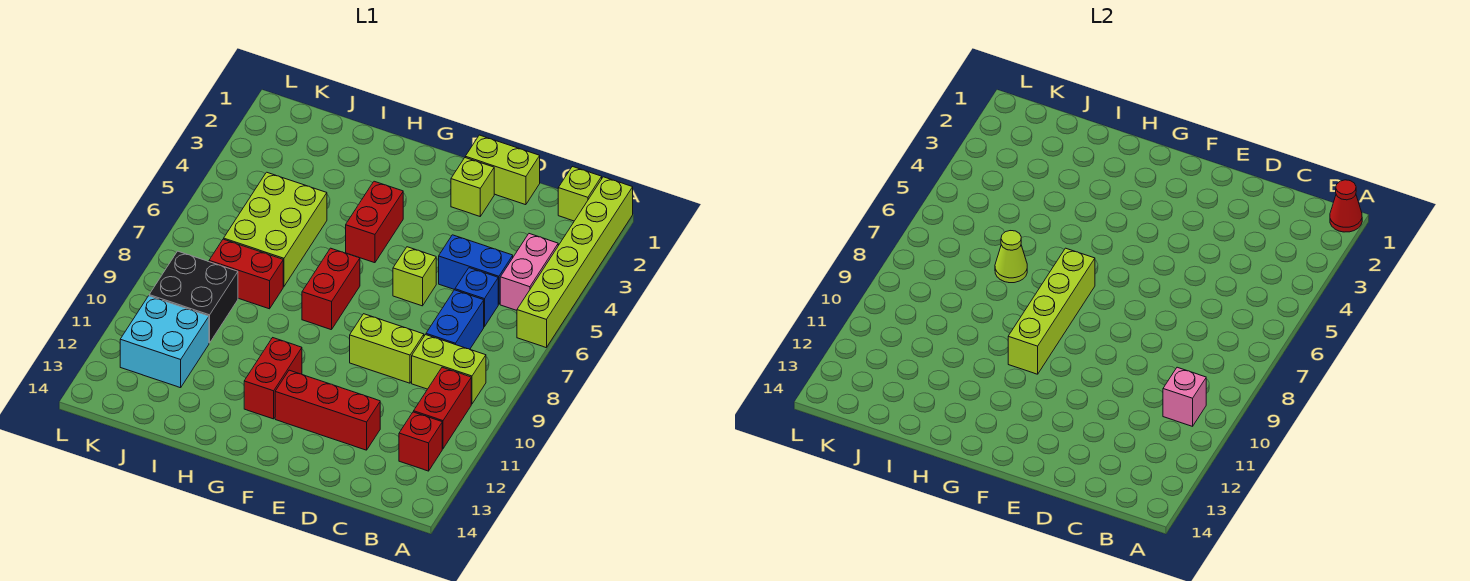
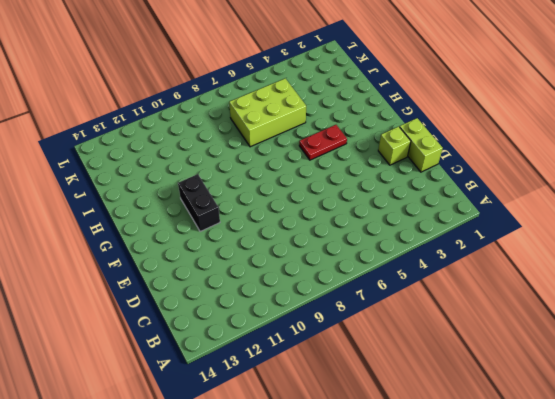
black 1x2 brick [178,174,220,232] -> red 1x2 brick [244,338,302,419]
red 1x2 plate [299,125,347,160] -> red 1x2 brick [346,181,403,263]
none -> lime 1x6 brick [517,177,633,348]
none -> lime 1x1 brick [558,166,602,221]
none -> pink 1x2 brick [500,234,558,310]

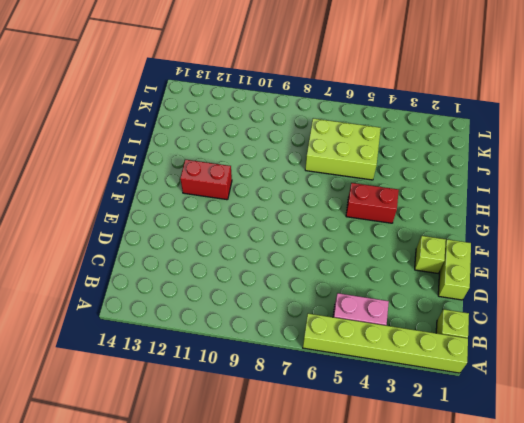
none -> lime 1x2 brick [412,335,486,404]
none -> red 1x2 brick [414,367,471,449]
none -> red 1x1 brick [399,412,442,471]

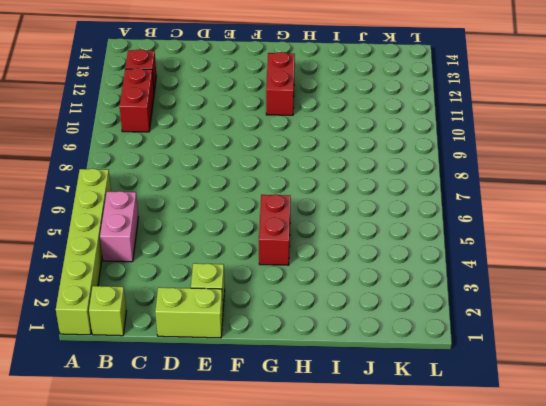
none -> lime 1x2 brick [412,335,486,404]
none -> blue 1x2 brick [439,235,513,304]
none -> blue 1x1 brick [455,268,498,327]

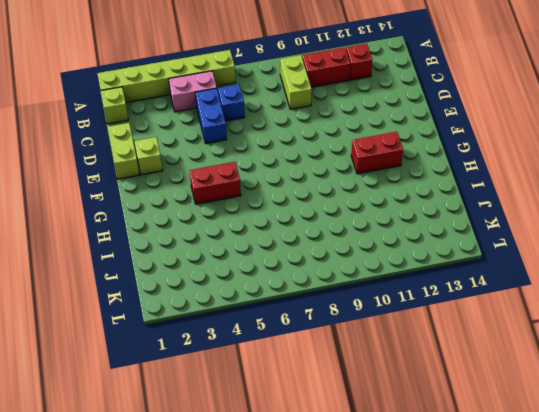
none -> blue 1x2 brick [426,290,484,349]
none -> lime 1x2 brick [350,314,424,383]
none -> red 1x3 brick [275,370,380,450]

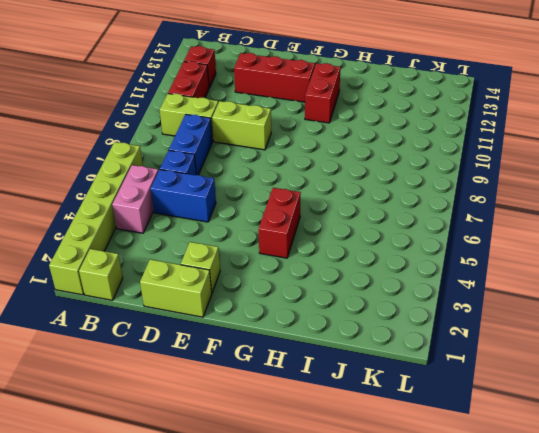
none -> lime 1x1 brick [393,247,436,306]
none -> red 1x2 brick [302,248,360,330]
none -> lime 2x3 brick [224,172,327,286]

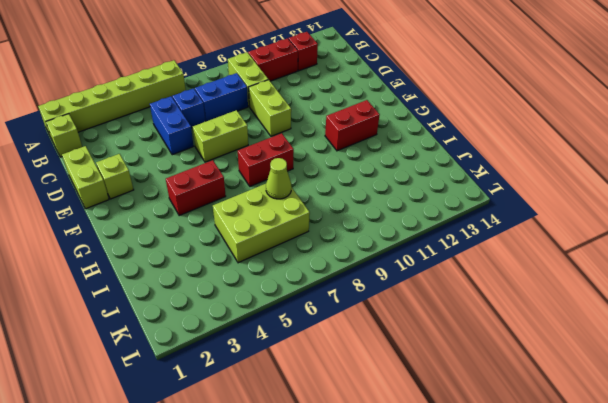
lime 1x2 brick [193,110,248,162] -> lime 1x1 brick [393,247,436,306]
none -> pink 1x2 brick [500,234,558,310]
none -> red 1x3 brick [275,370,380,450]
none -> red 1x2 brick [209,239,283,309]

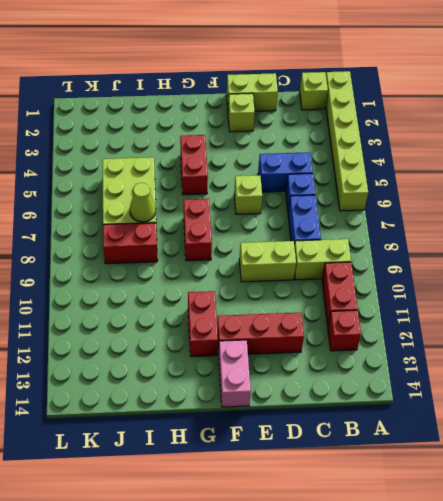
pink 1x2 brick [219,340,251,407] -> pink 1x2 brick moved to [500,234,558,310]
none -> black 2x2 brick [149,251,238,343]
none -> cyan 2x2 brick [120,296,209,388]
none -> red 1x1 cone [1330,180,1362,232]

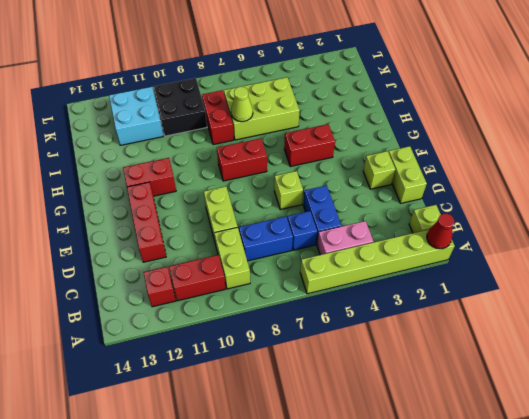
none -> pink 1x1 brick [1163,367,1206,426]
none -> lime 1x4 brick [1008,248,1095,374]

